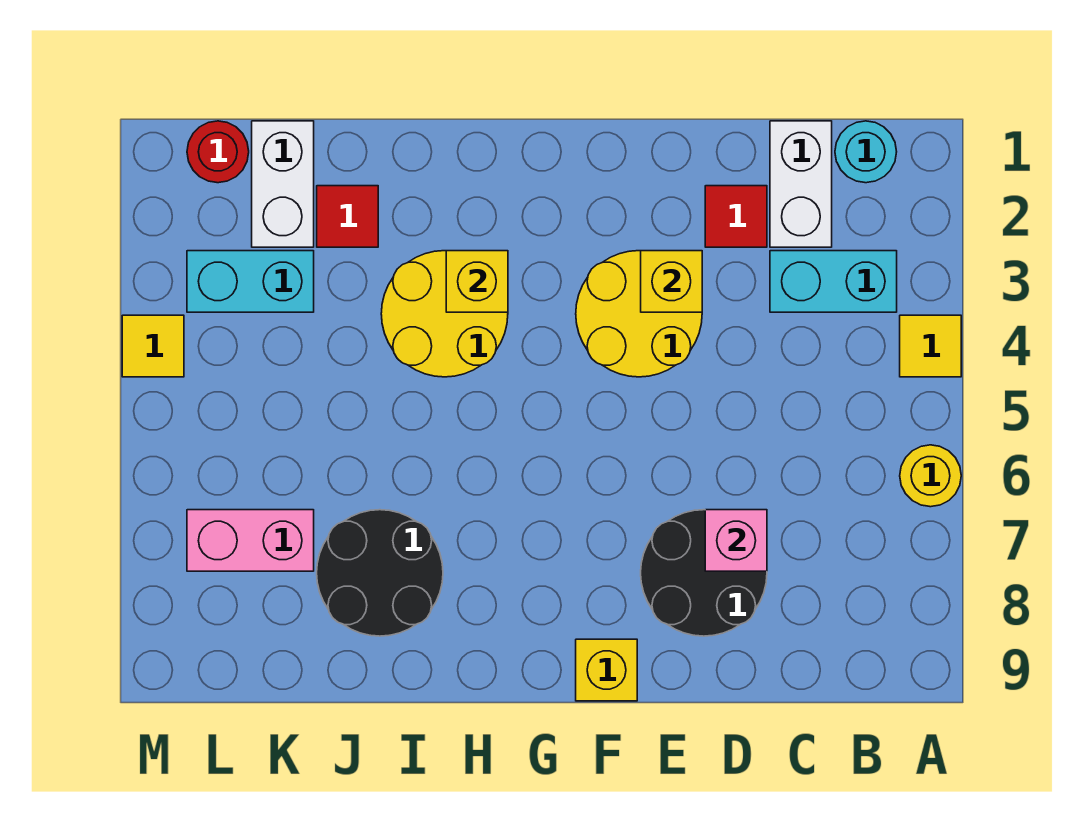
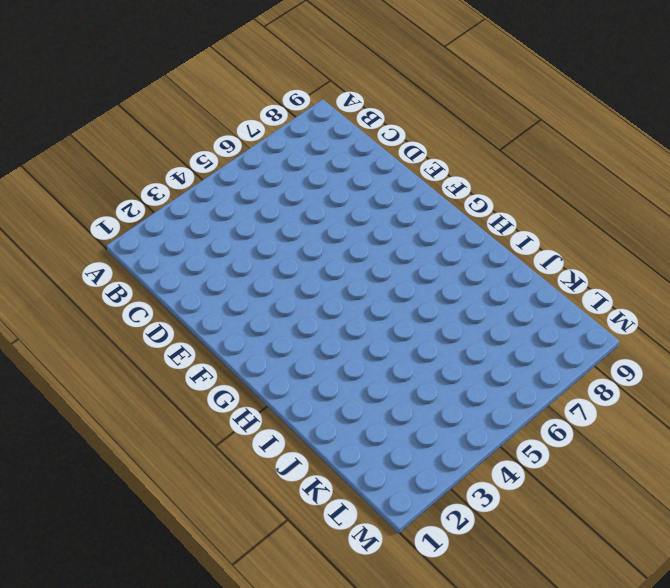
none -> yellow 1x1 tile [900,315,961,377]
none -> yellow 1x1 round brick [900,445,961,507]
none -> cyan 1x1 round brick [835,121,897,183]

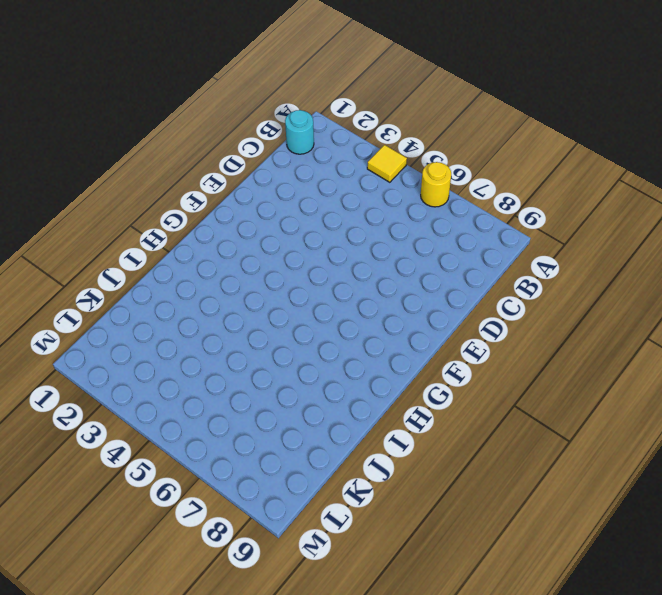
none -> cyan 1x2 brick [770,251,897,312]
none -> white 1x2 brick [770,121,832,247]
none -> red 1x1 tile [705,186,767,247]

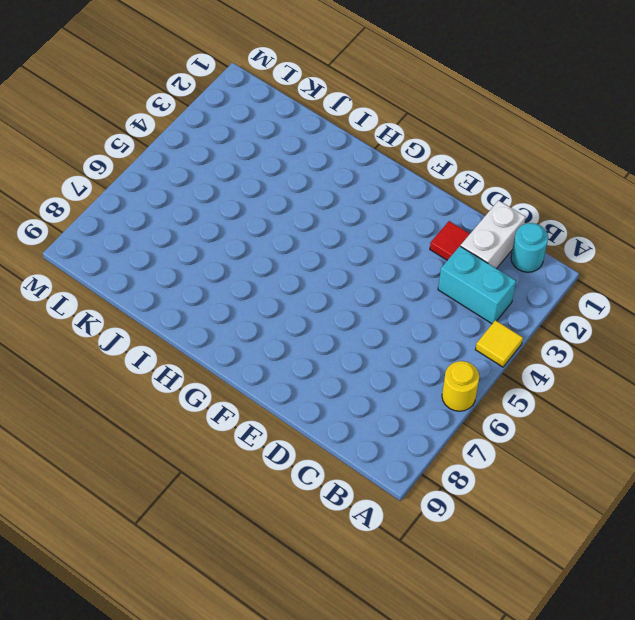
none -> black 2x2 round brick [641,510,767,636]
none -> yellow 2x2 round brick [576,251,702,377]
none -> yellow 1x1 brick [576,639,637,701]

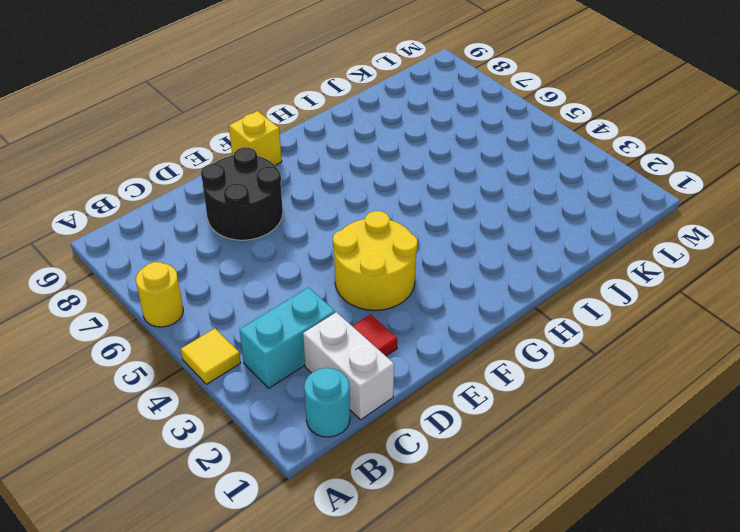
none -> yellow 2x2 round brick [381,251,508,377]
none -> black 2x2 round brick [317,510,443,636]
none -> red 1x1 tile [317,186,378,247]

